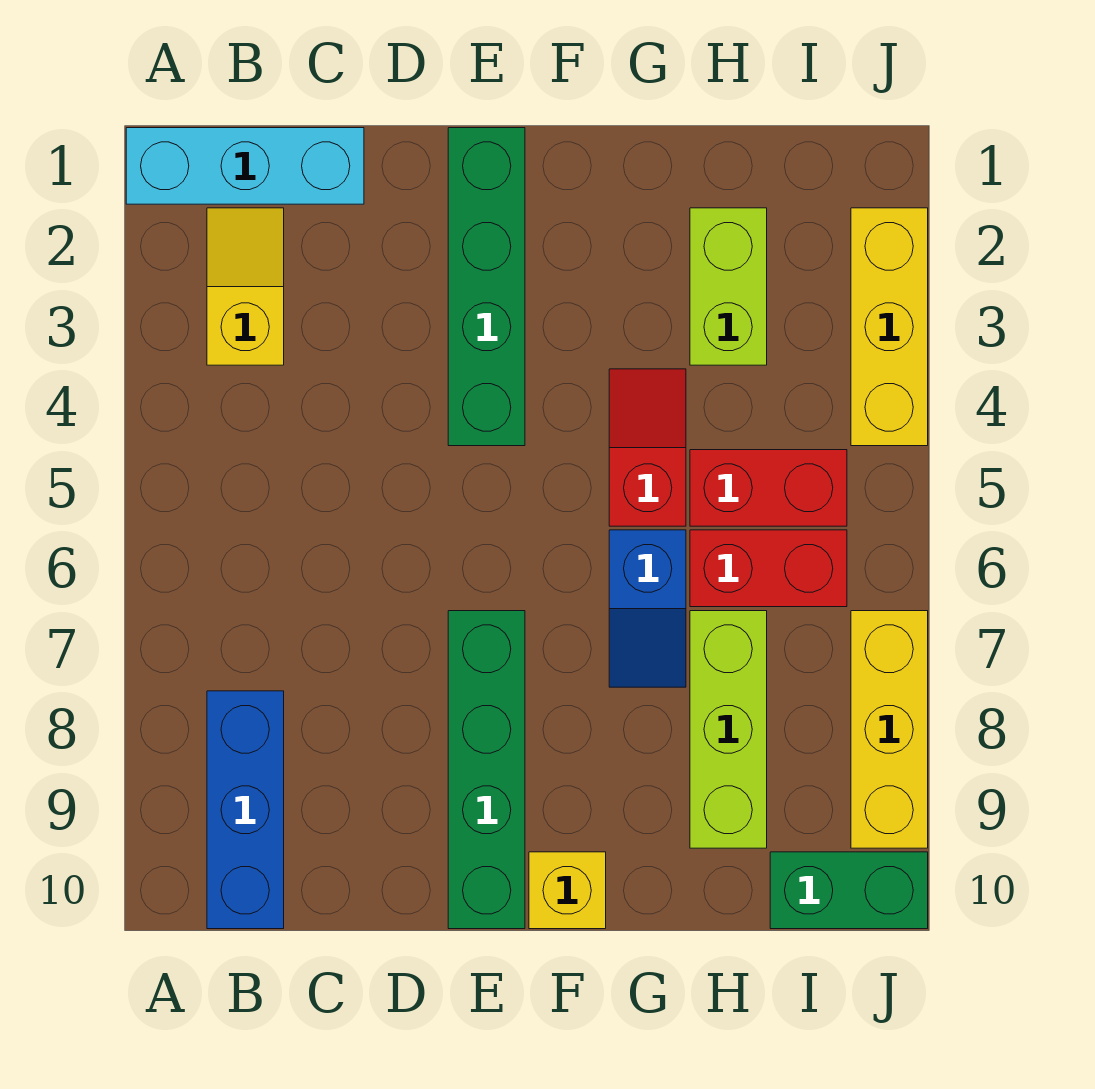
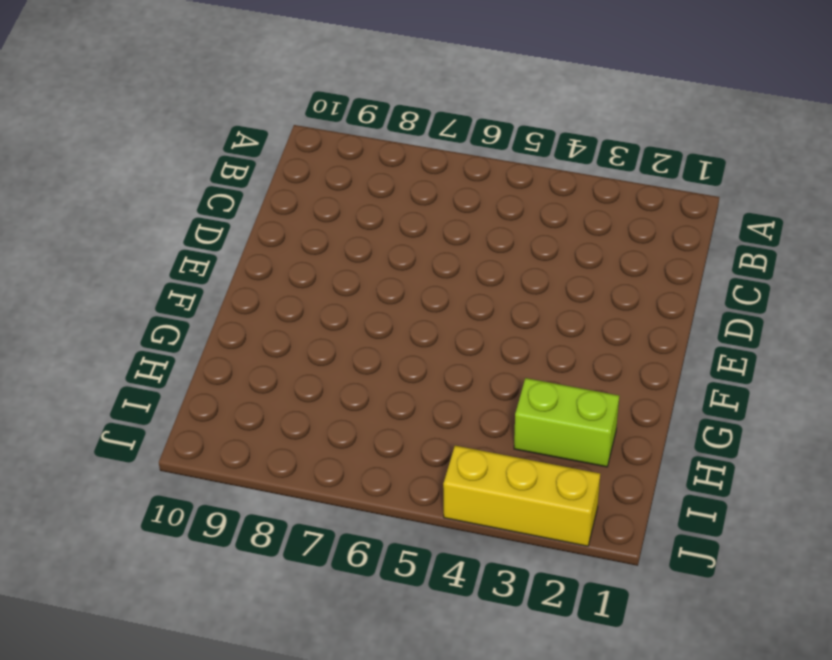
none -> cyan 1x3 brick [126,128,364,204]
none -> yellow 1x2 slope [207,208,284,365]
none -> blue 1x3 brick [207,691,284,929]

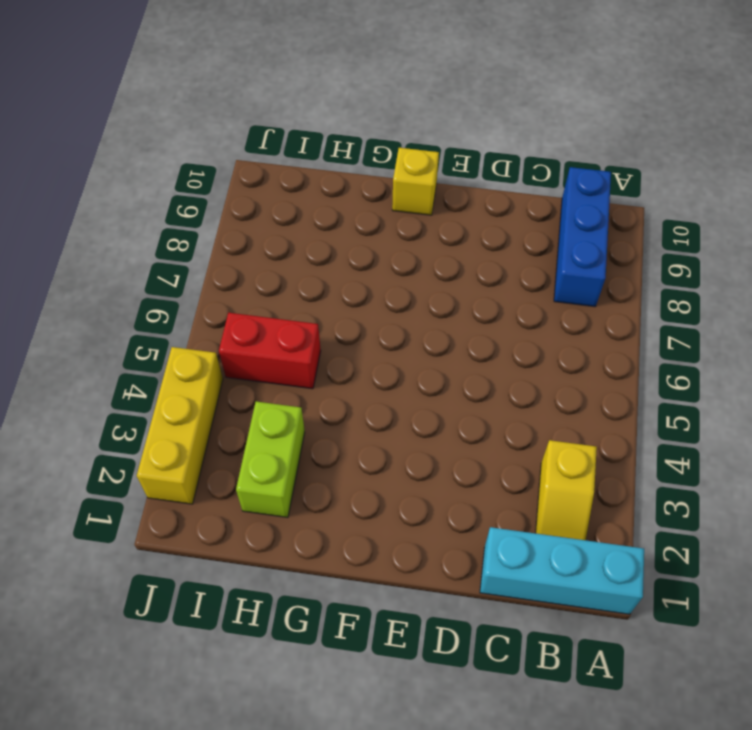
none -> green 1x4 brick [448,128,525,446]
none -> green 1x4 brick [448,611,525,929]
none -> red 1x2 slope [609,369,686,526]

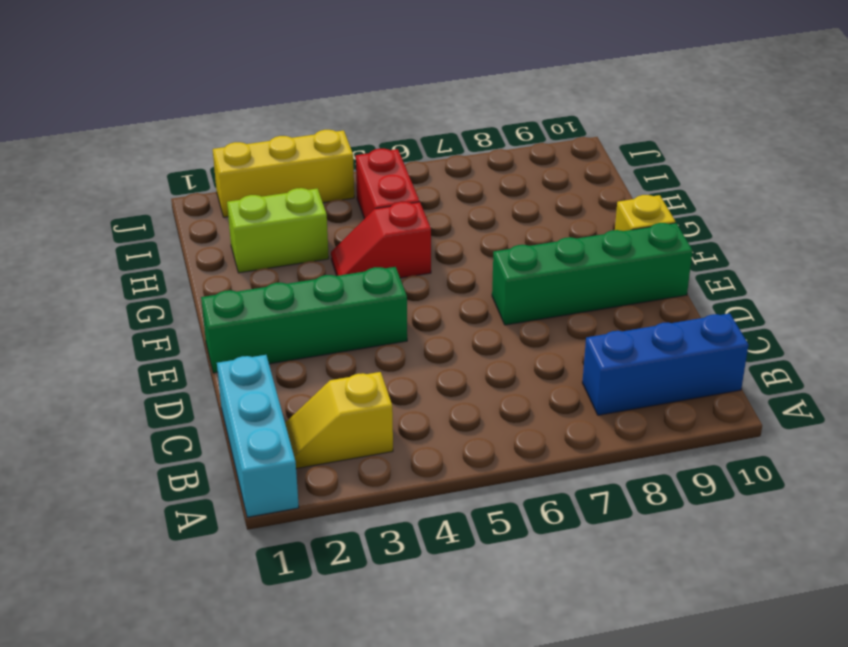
none -> blue 1x2 slope [609,530,686,687]
none -> red 1x2 brick [690,530,847,607]
none -> lime 1x3 brick [690,611,767,848]

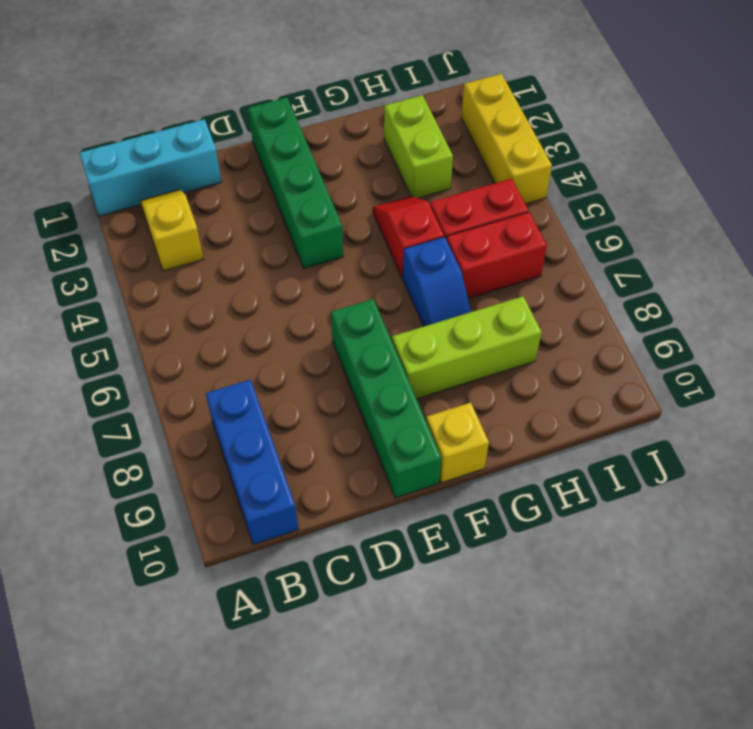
lime 1x3 brick [392,296,542,399] -> lime 1x3 brick turned to [690,611,767,848]
none -> green 1x2 brick [770,852,928,929]
none -> yellow 1x3 brick [851,611,928,848]

